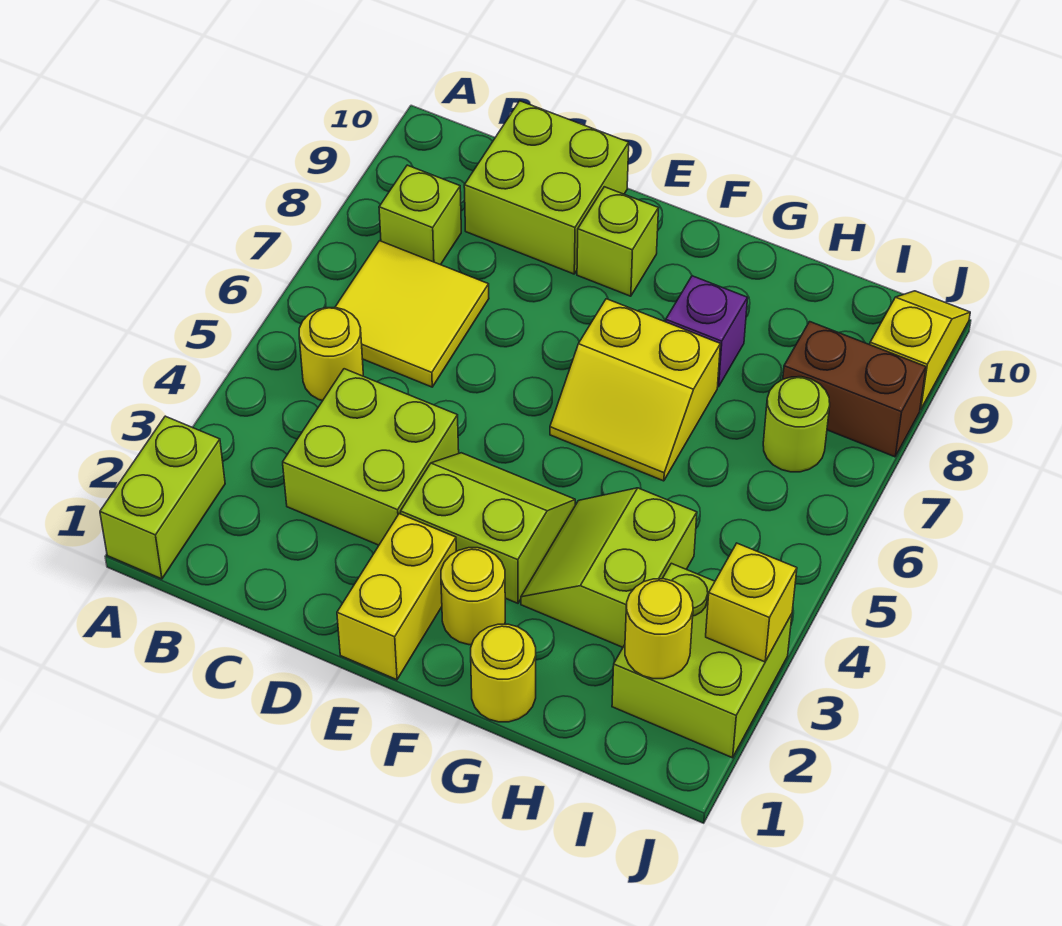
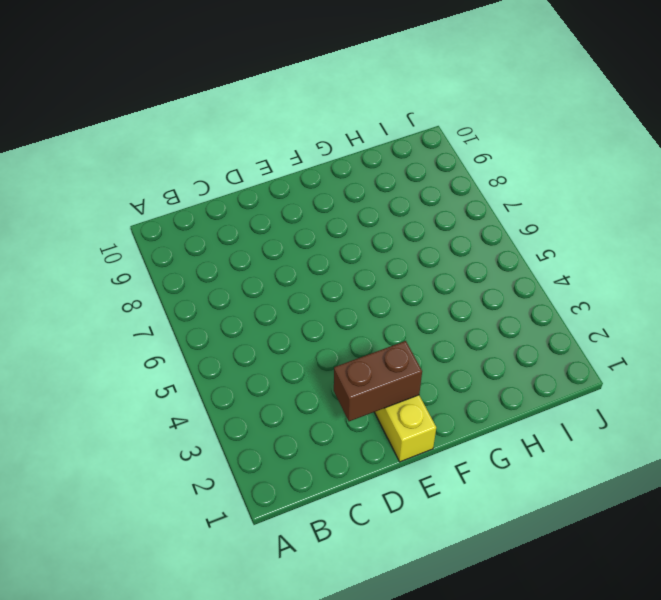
brown 1x2 brick [334,341,422,421] -> brown 1x2 brick moved to [783,322,926,457]
none -> lime 1x2 brick [100,416,225,579]
none -> yellow 1x1 round brick [299,308,363,401]
none -> yellow 2x2 tile [335,241,489,387]

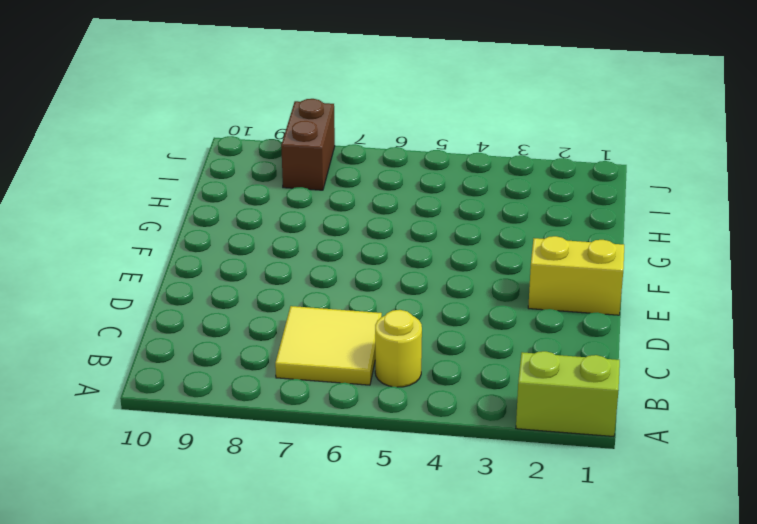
none -> lime 1x1 brick [379,165,461,265]
none -> lime 2x2 brick [283,369,459,545]
none -> lime 2x2 brick [464,101,629,274]

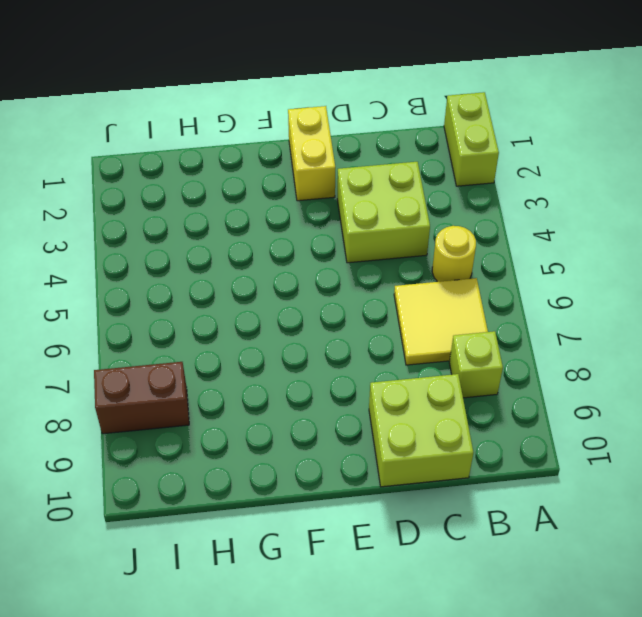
none -> lime 2x2 slope [401,453,575,603]
none -> lime 1x1 brick [577,187,659,296]
none -> yellow 1x1 round brick [441,548,505,645]

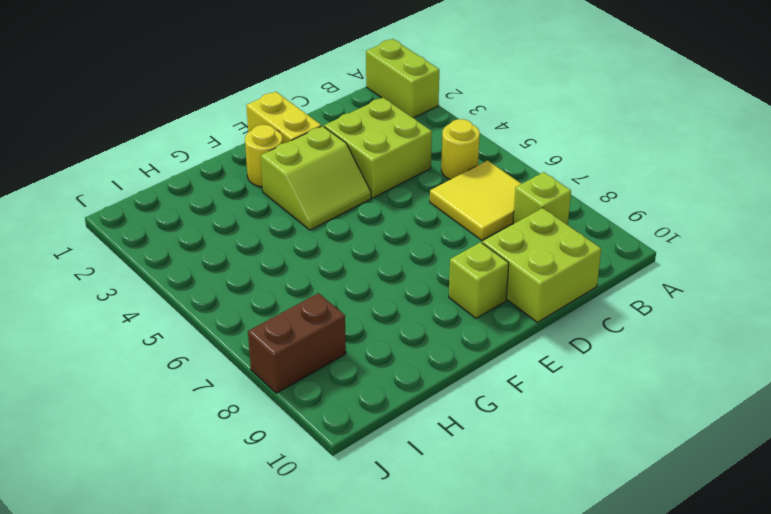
none -> yellow 2x2 slope [550,299,720,481]
none -> yellow 1x1 round brick [471,624,536,722]
none -> lime 2x2 slope [521,488,697,647]

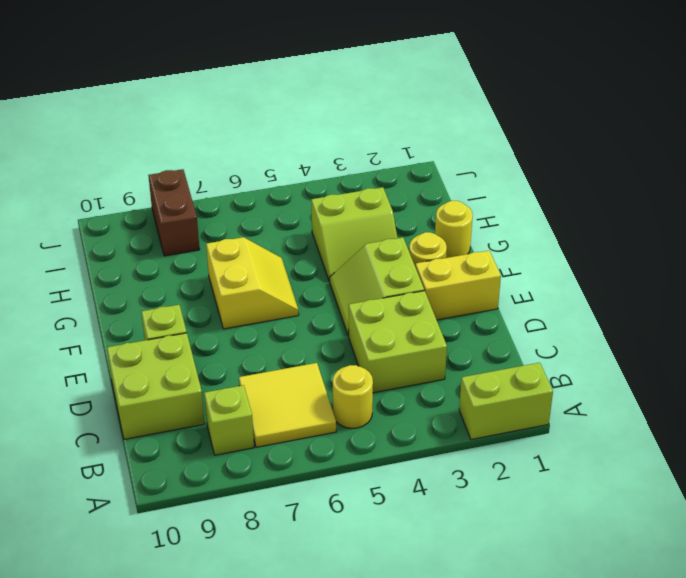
none -> purple 1x1 brick [666,276,748,387]
none -> lime 2x2 brick [612,563,792,758]
none -> lime 1x1 round brick [763,377,830,472]

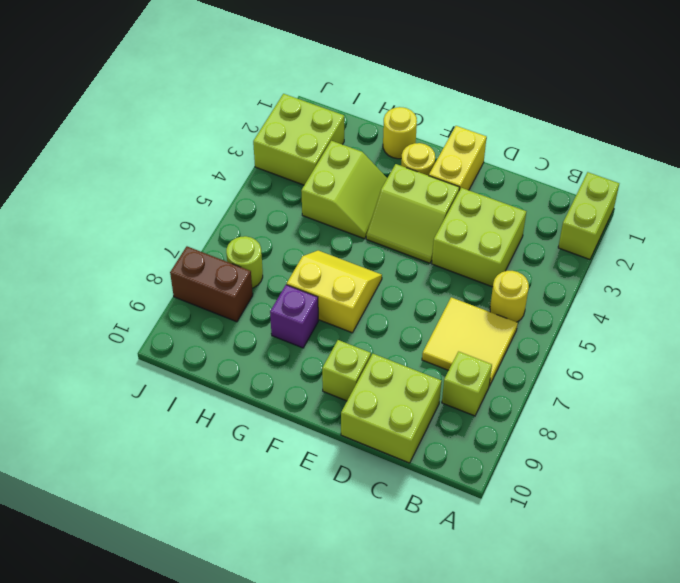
none -> yellow 1x2 slope [870,291,970,410]
none -> yellow 1x1 round brick [625,579,693,679]
none -> yellow 1x1 brick [706,543,797,662]

